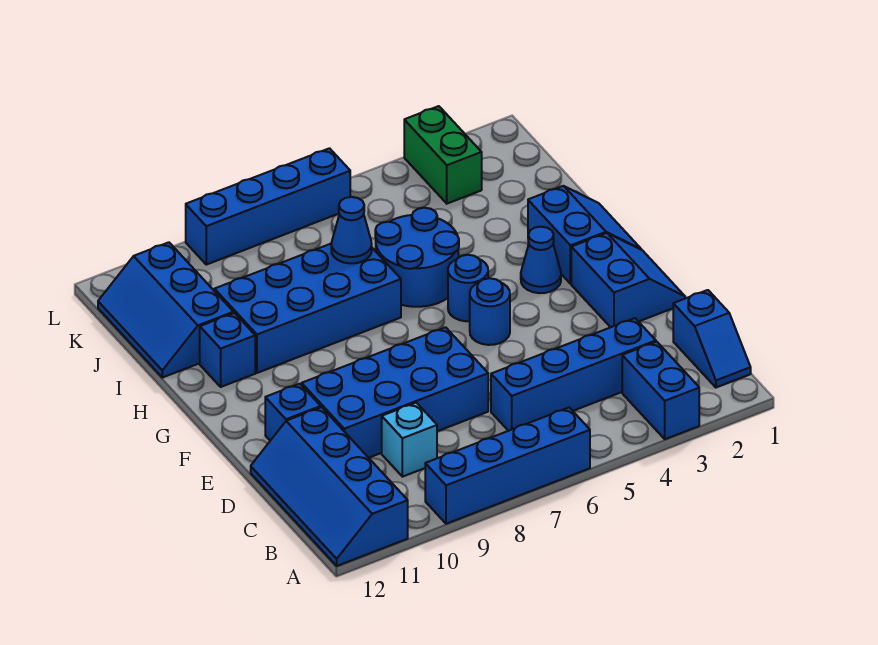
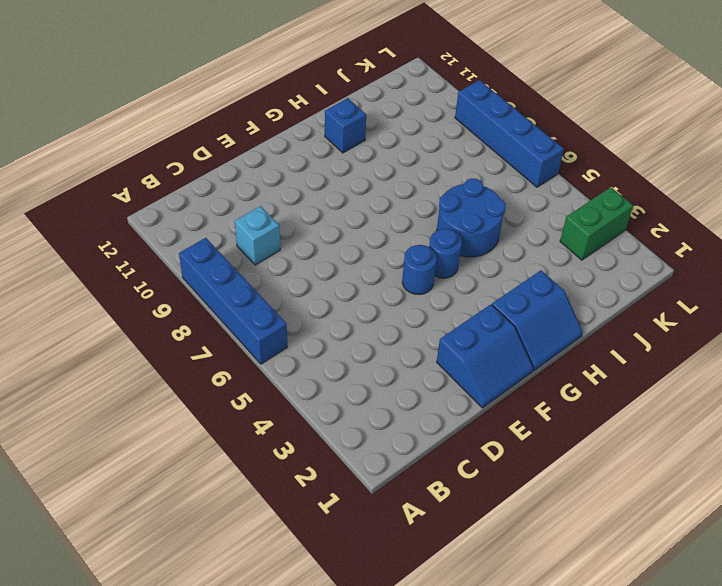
none -> blue 1x2 brick [622,342,699,439]
none -> blue 2x4 slope [251,407,408,566]
none -> blue 1x2 slope [673,290,751,387]

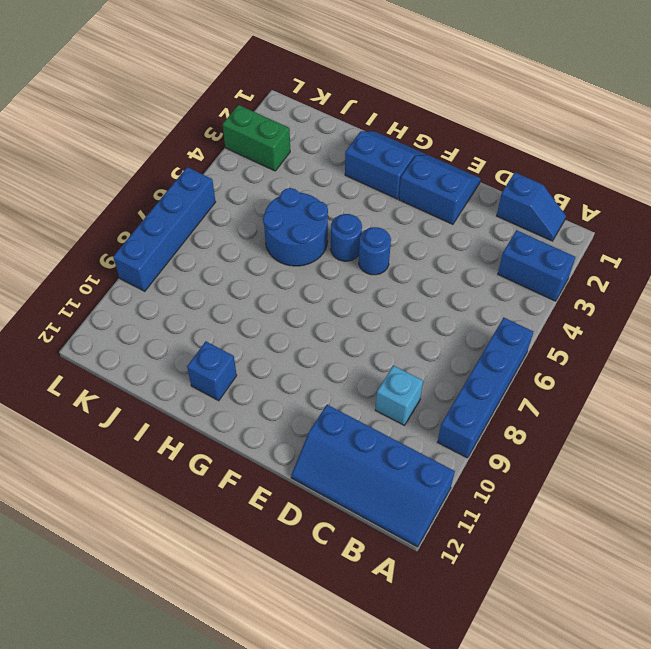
none -> blue 1x4 brick [491,318,656,431]
none -> blue 2x4 brick [302,327,488,458]
none -> blue 1x1 brick [265,384,321,441]

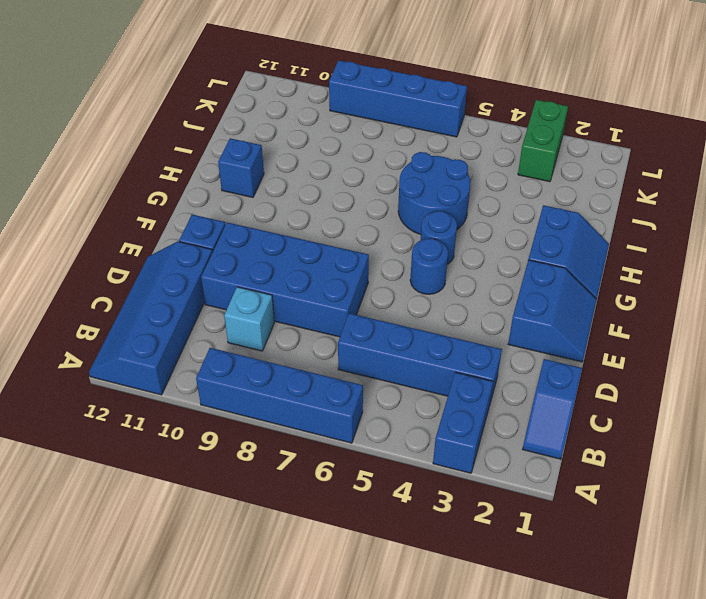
none -> blue 1x1 cone [521,227,561,293]
none -> blue 2x4 brick [214,244,401,373]
none -> blue 2x3 slope [98,242,233,378]

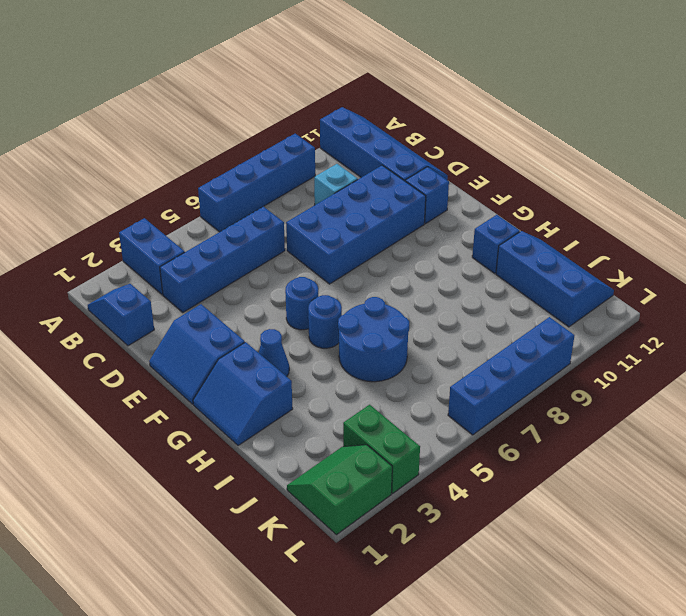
green 2x2 slope [287,445,392,535] -> none
none -> blue 2x4 brick [214,244,401,373]
none -> blue 1x1 cone [331,197,372,263]

